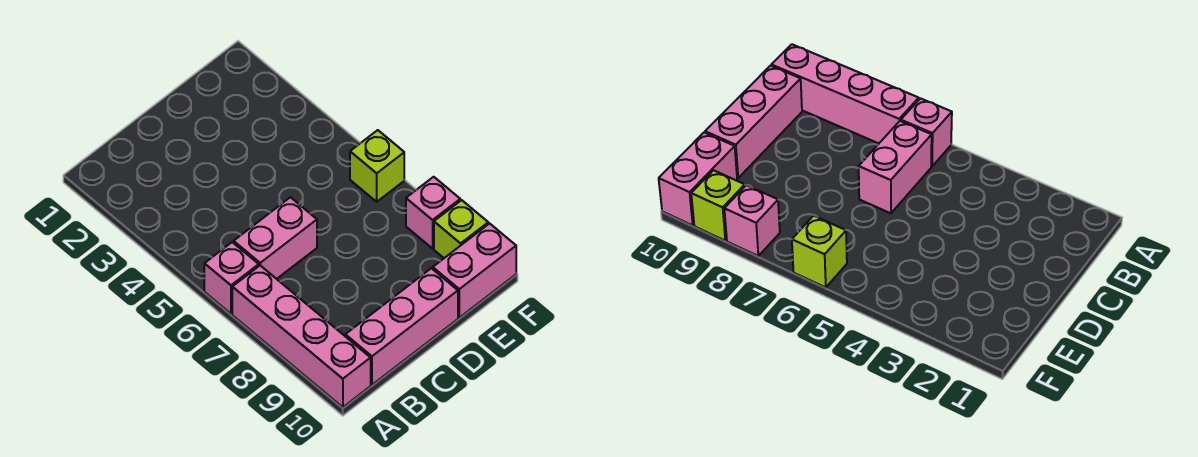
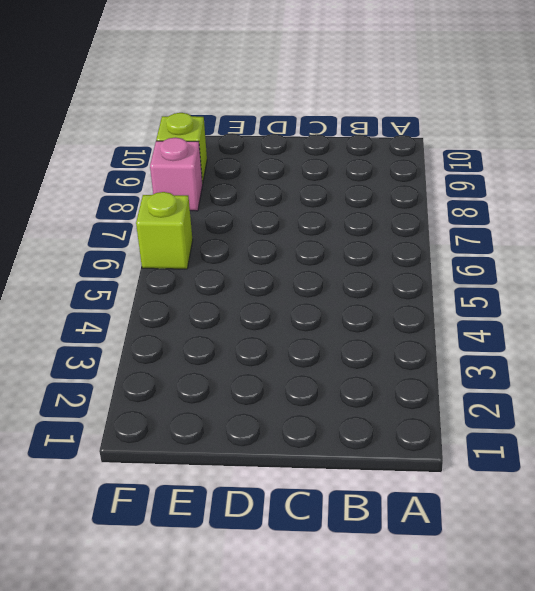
none -> pink 1x1 brick [204,242,259,314]
none -> pink 1x4 brick [232,266,371,407]

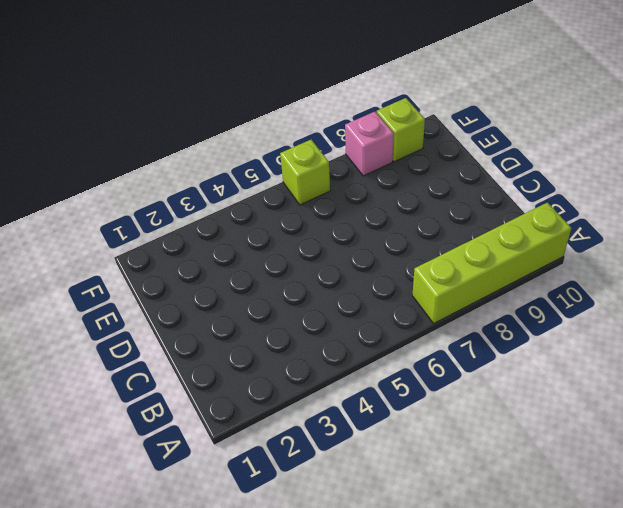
lime 1x4 brick [412,203,571,323] -> pink 1x4 brick [232,266,371,407]
none -> pink 1x1 brick [204,242,259,314]
none -> pink 1x2 brick [234,197,317,279]

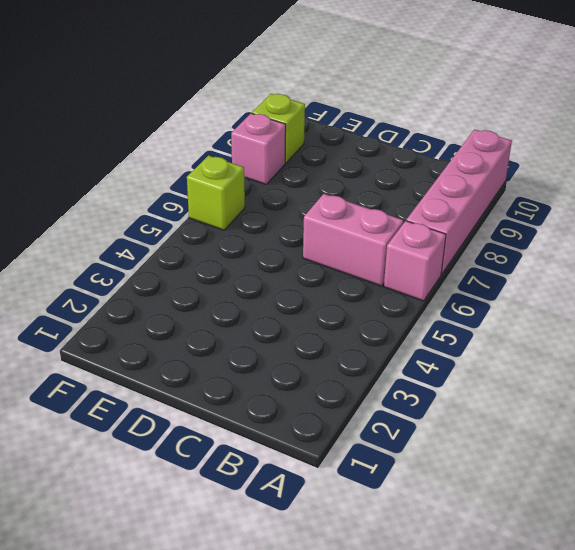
none -> pink 1x3 brick [345,268,458,385]
none -> pink 1x2 brick [433,223,516,318]

